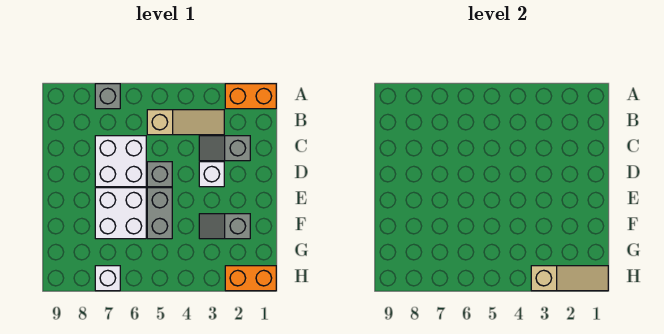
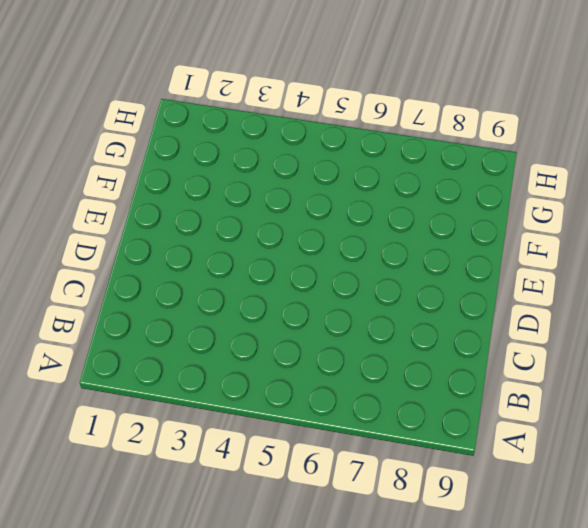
none -> orange 1x2 brick [225,84,276,109]
none -> grey 1x1 brick [95,84,120,109]
none -> tan 1x3 slope [147,110,224,135]

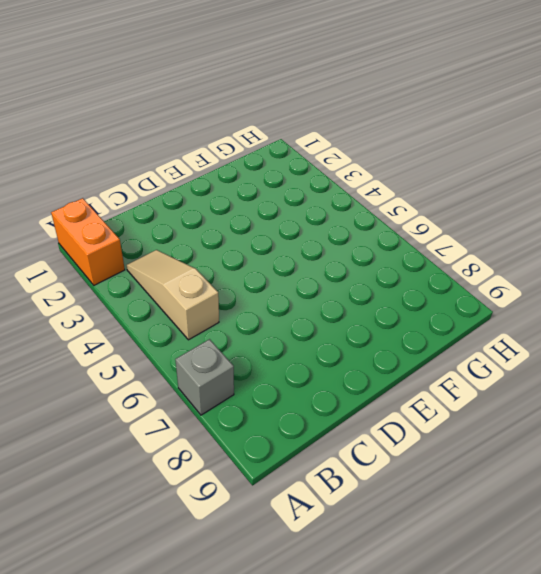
none -> grey 1x2 slope [199,136,250,161]
none -> white 2x2 brick [95,136,146,187]
none -> white 1x1 brick [199,162,224,187]

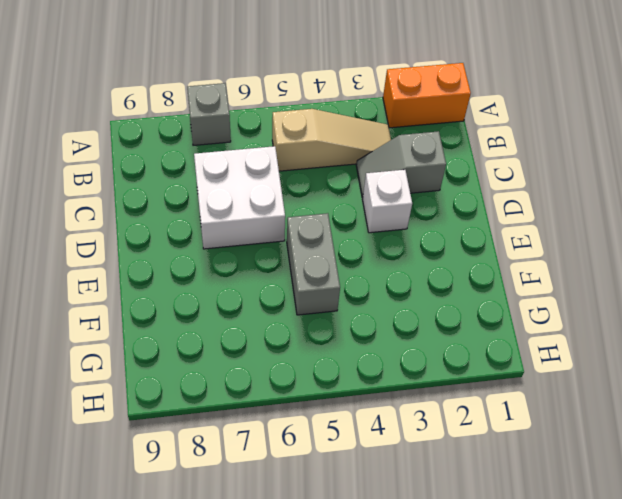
none -> grey 1x1 brick [147,162,172,187]
none -> white 2x2 brick [95,188,146,239]
none -> grey 1x2 slope [199,214,250,239]

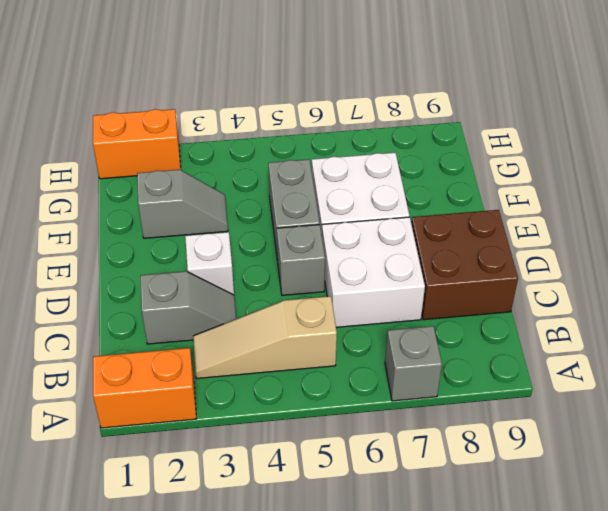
brown 2x2 brick [411,210,518,320] -> none
none -> white 1x1 brick [95,266,120,291]
none -> tan 1x3 slope [531,266,608,291]

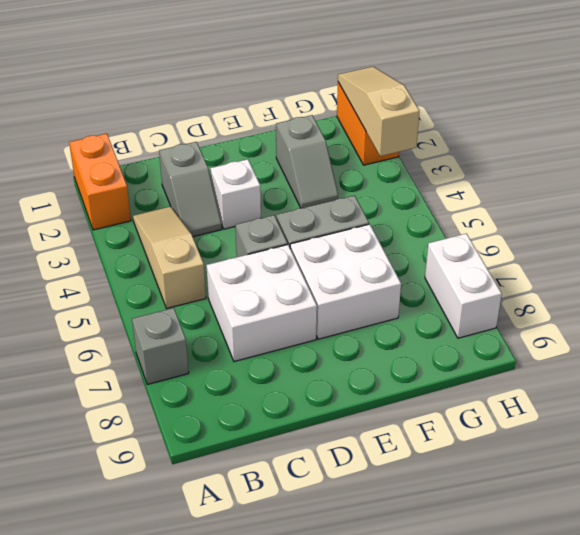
white 1x2 brick [425,234,502,338] -> white 1x1 brick [95,266,120,291]

